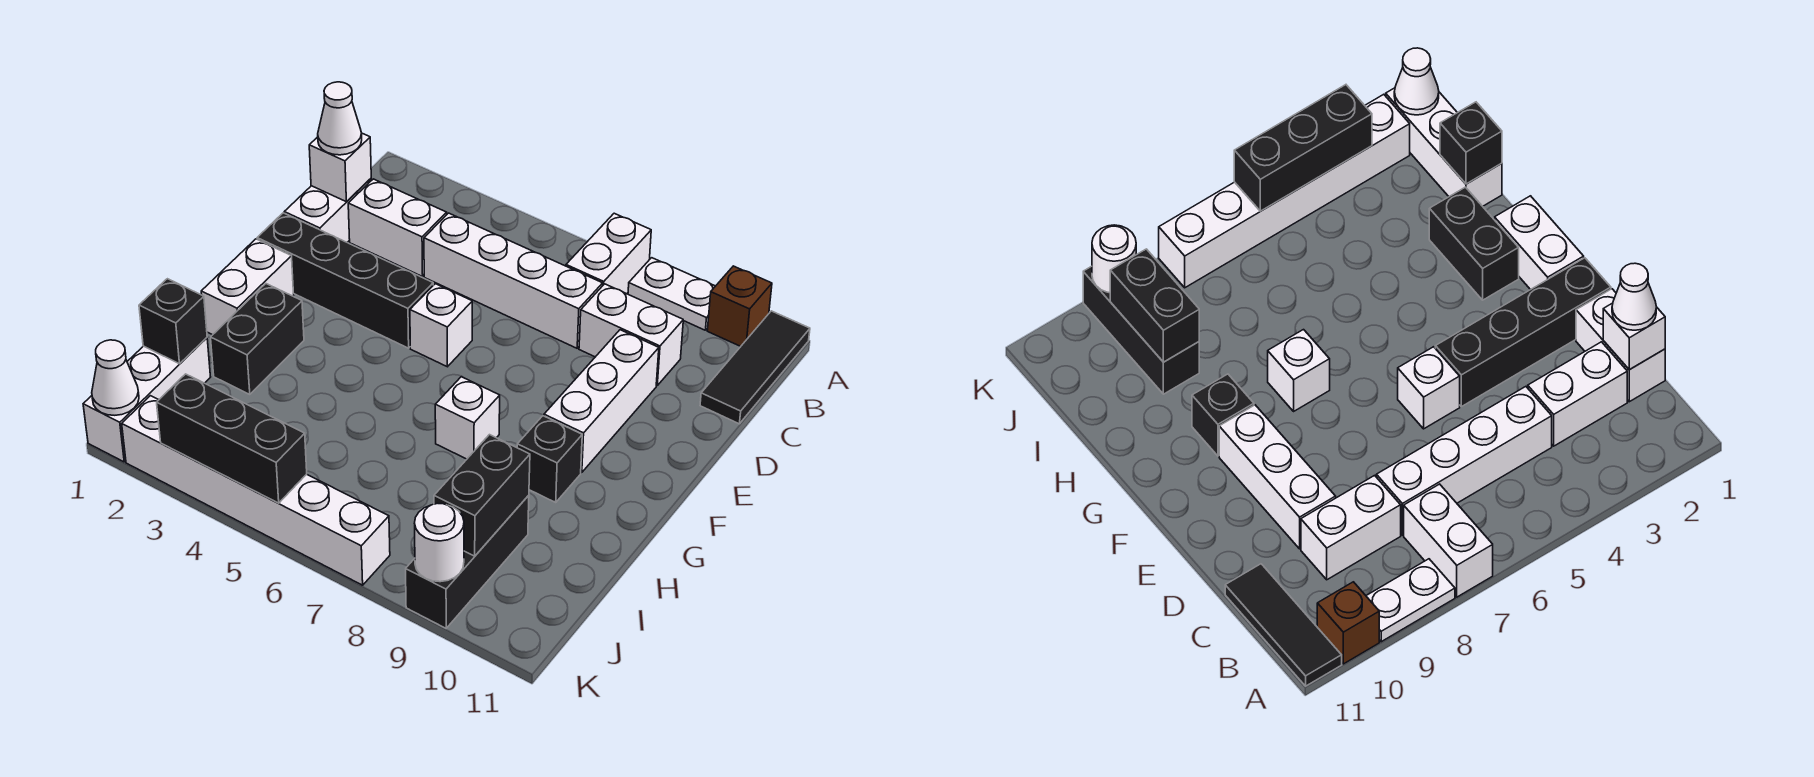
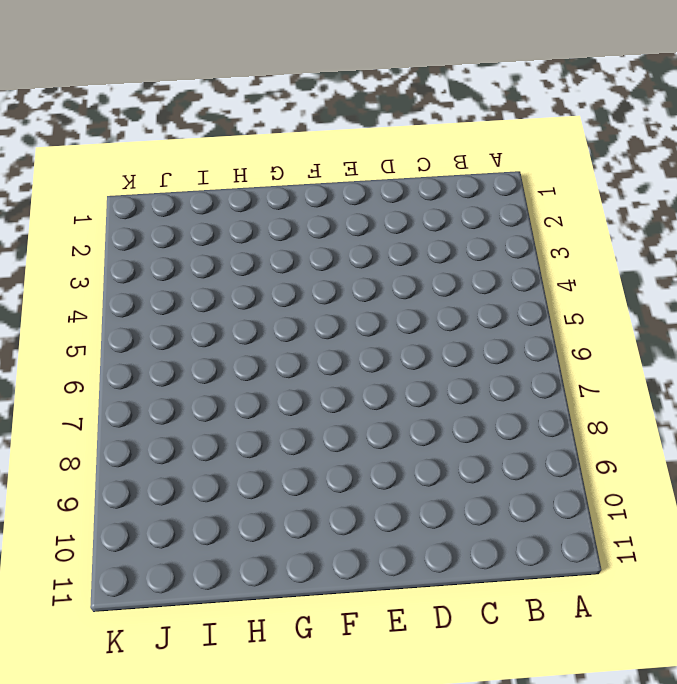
none -> white 1x2 brick [566,213,651,294]
none -> white 1x2 plate [628,258,715,330]
none -> brown 1x1 brick [707,266,772,346]

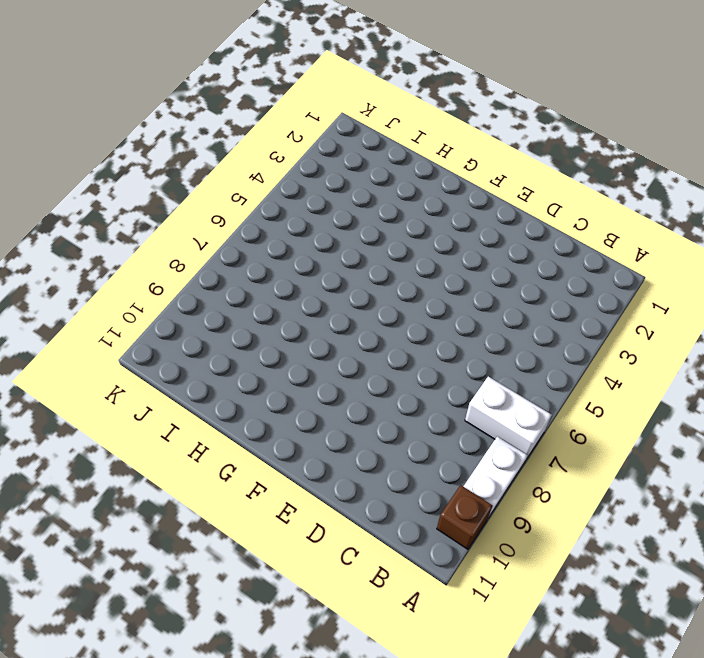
none -> black 1x3 tile [700,311,810,424]
none -> white 1x2 brick [284,179,371,242]
none -> white 1x2 brick [348,179,447,277]

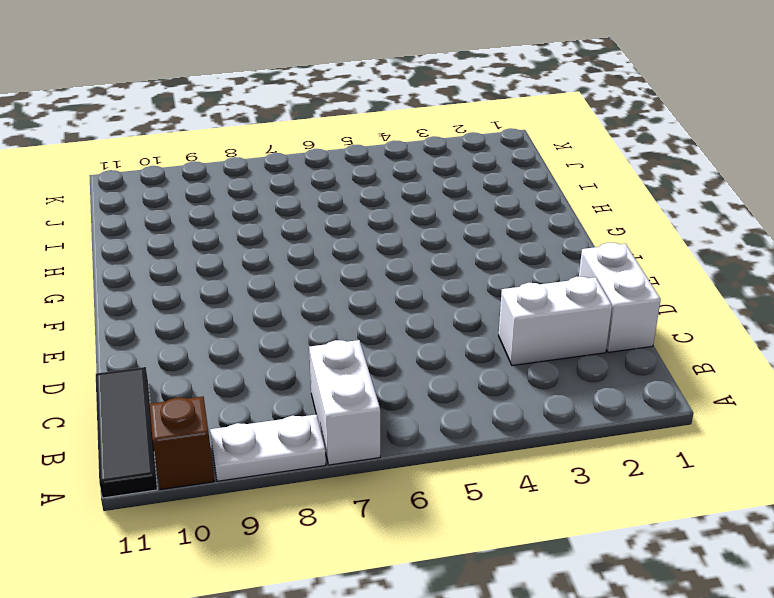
none -> white 1x4 brick [424,213,603,348]
none -> white 1x2 brick [579,284,683,385]
none -> white 1x3 brick [544,330,659,473]

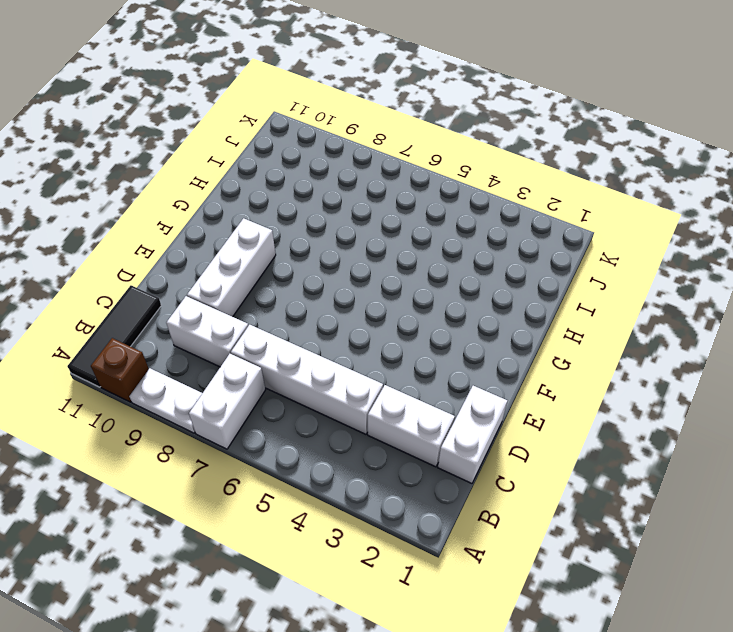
none -> black 1x4 brick [257,213,433,348]
none -> white 1x1 brick [410,284,472,367]
none -> white 1x2 brick [201,239,294,335]

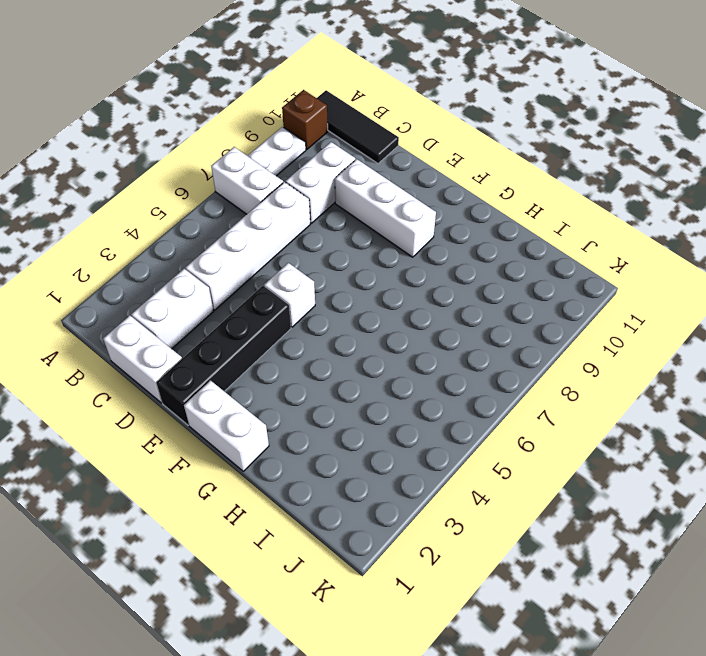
none -> black 1x2 brick [211,284,304,395]
none -> white 1x1 brick [435,377,500,459]
none -> black 1x1 brick [517,416,582,502]

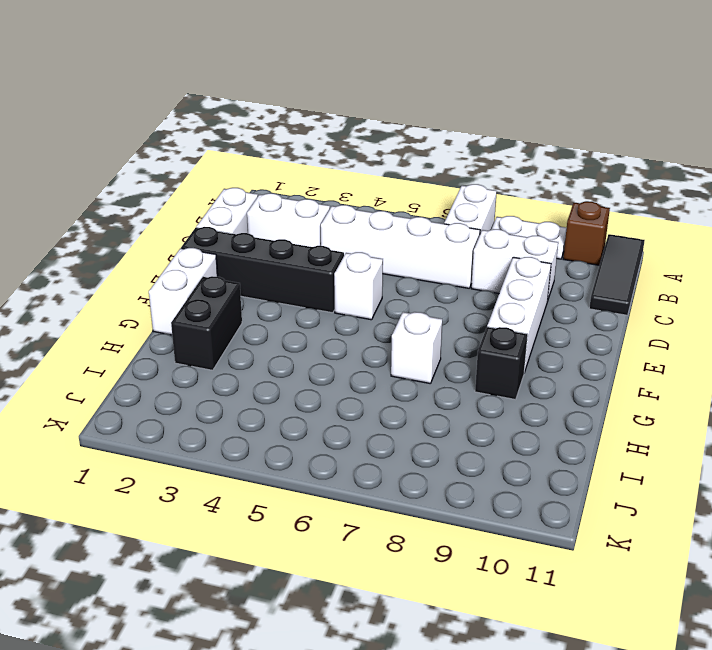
none -> white 1x3 brick [83,338,210,462]
none -> black 1x3 brick [406,495,529,628]
none -> white 1x6 brick [122,396,390,585]

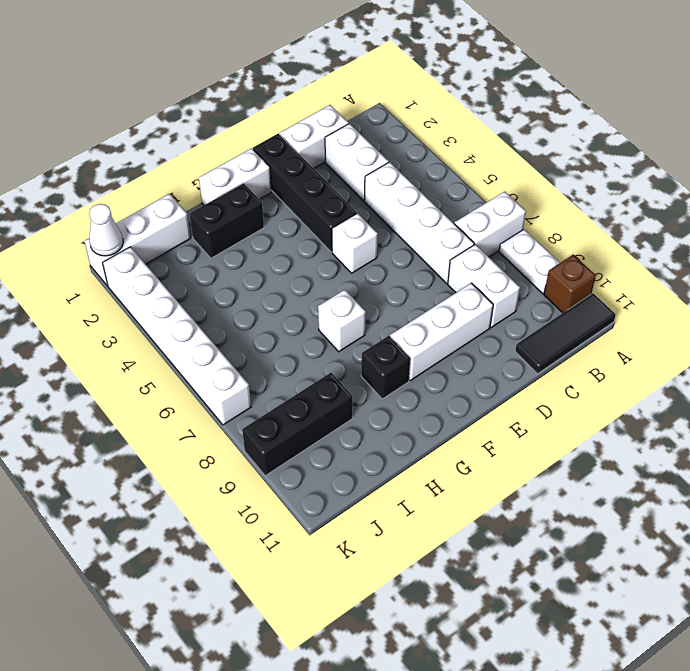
none -> white 1x1 brick [309,133,371,202]
none -> black 1x1 brick [139,279,207,364]
none -> black 1x2 brick [434,435,530,556]

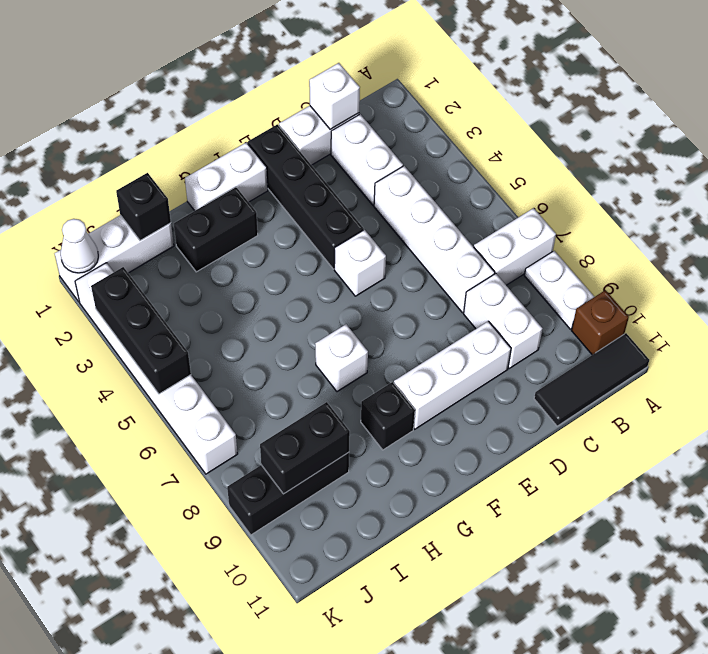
none -> white 1x1 round brick [415,503,464,582]
none -> white 1x1 cone [318,82,362,155]

